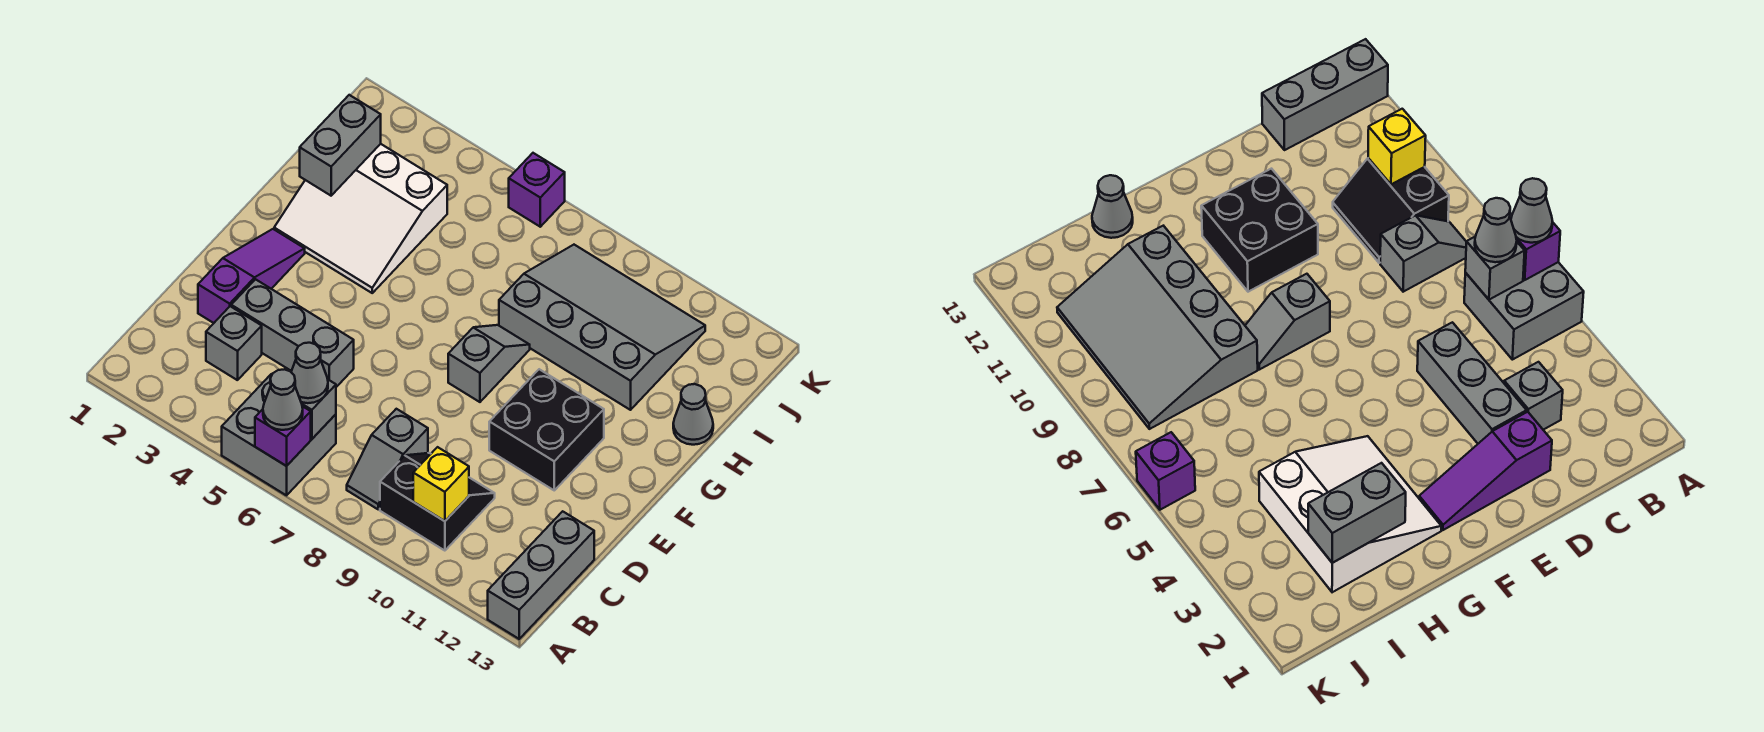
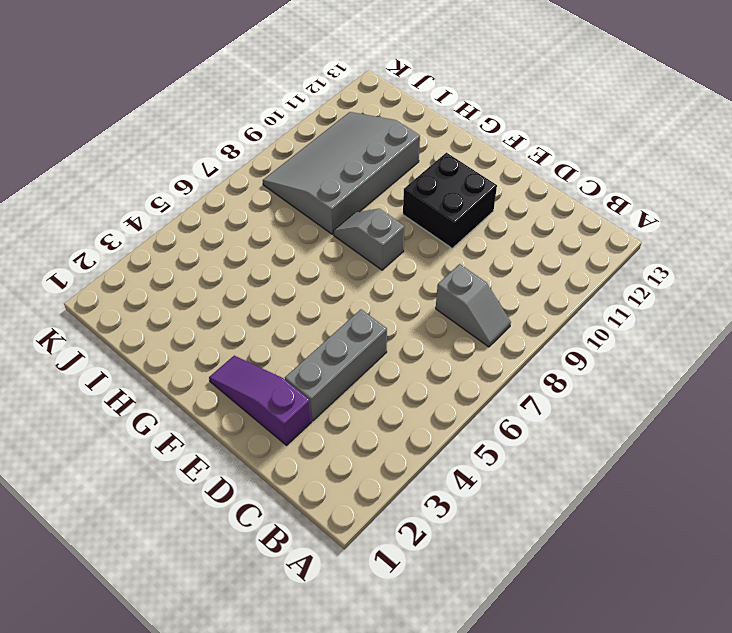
none -> grey 2x2 brick [222,374,336,495]
none -> grey 1x3 brick [488,511,594,639]
none -> black 2x2 slope [380,453,495,551]

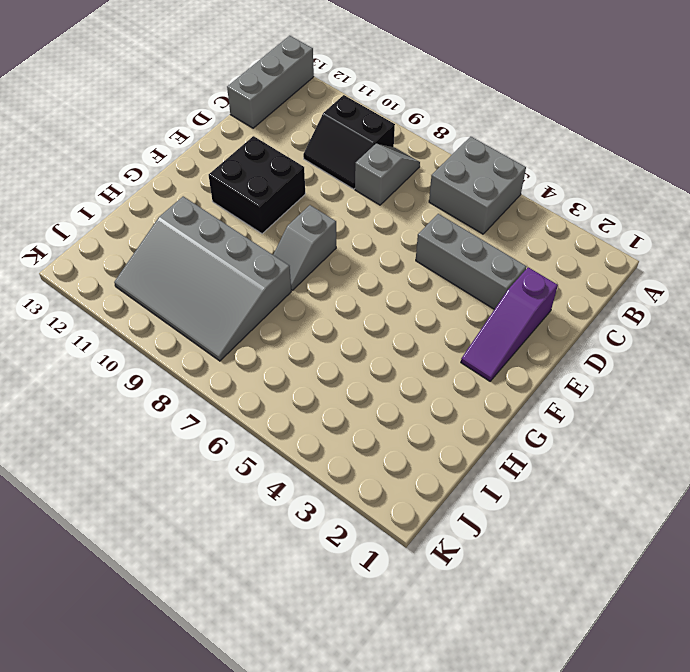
none -> grey 1x1 brick [206,306,262,380]
none -> white 3x3 slope [274,144,447,293]
none -> grey 1x1 cone [673,384,713,445]

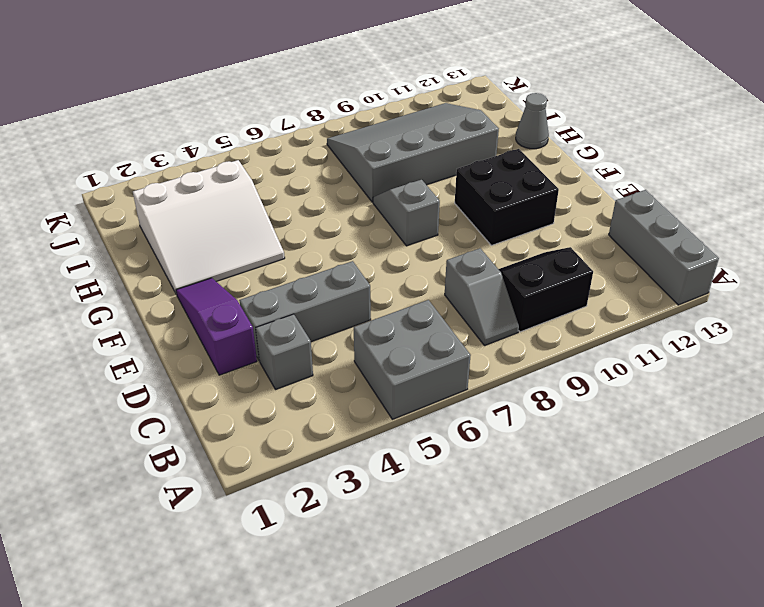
none -> purple 1x1 brick [509,153,565,227]
none -> purple 1x1 brick [255,406,311,466]
none -> grey 1x1 brick [301,380,336,439]

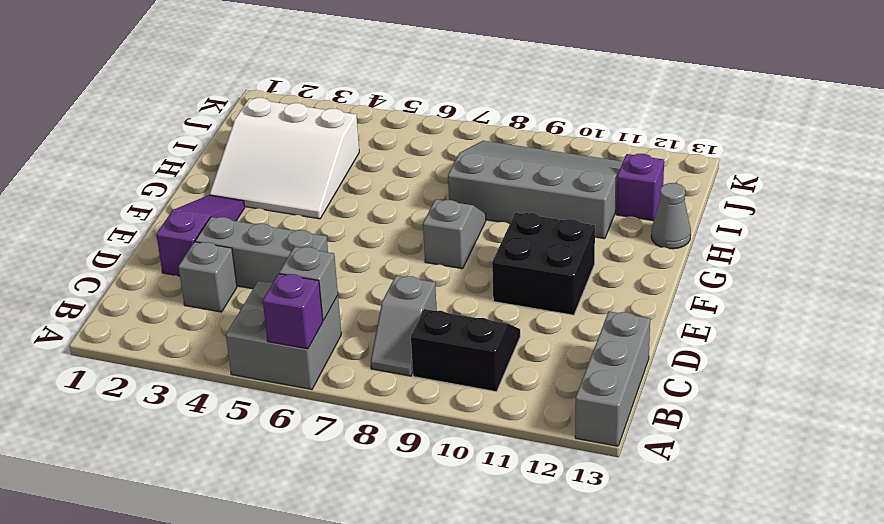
purple 1x1 brick [616,154,664,221] -> purple 1x1 brick moved to [509,153,565,227]
none -> yellow 1x1 brick [413,447,469,521]
none -> grey 1x2 brick [300,95,381,196]
none -> grey 1x1 cone [263,369,303,430]

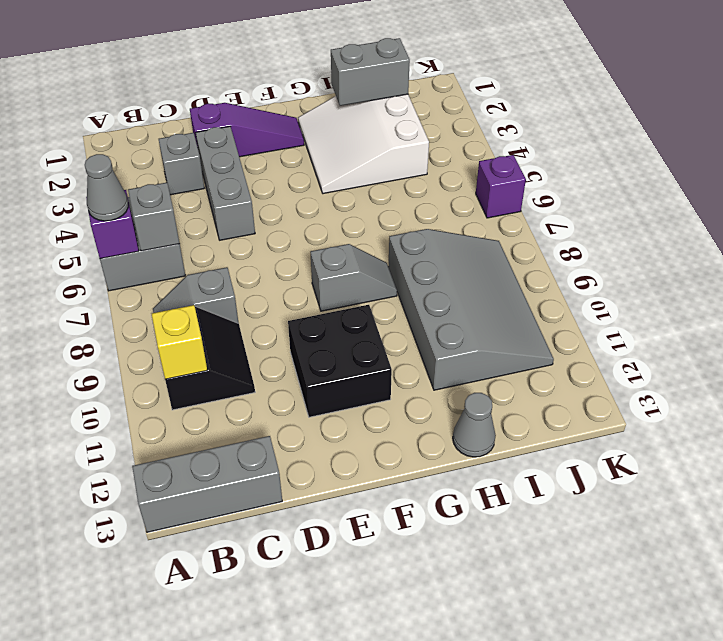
none -> grey 1x1 cone [291,343,328,403]

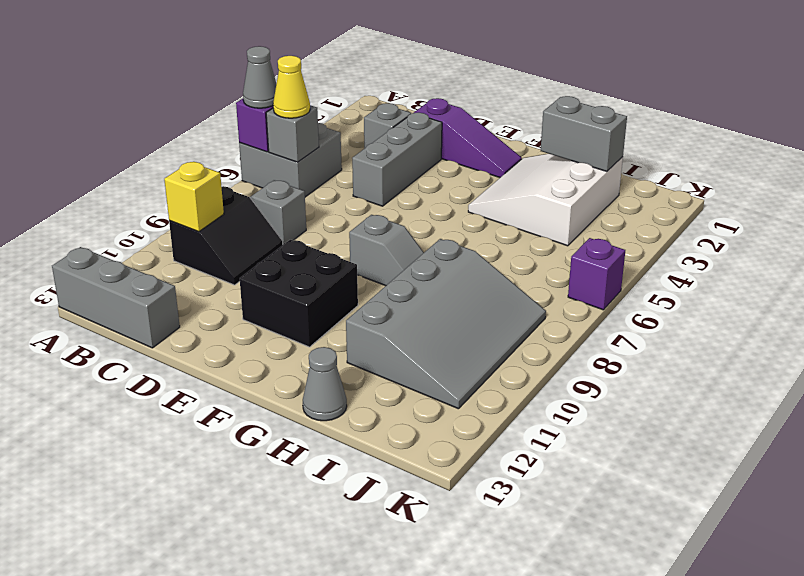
yellow 1x1 cone [273,56,310,118] -> grey 1x1 cone [291,343,328,403]

